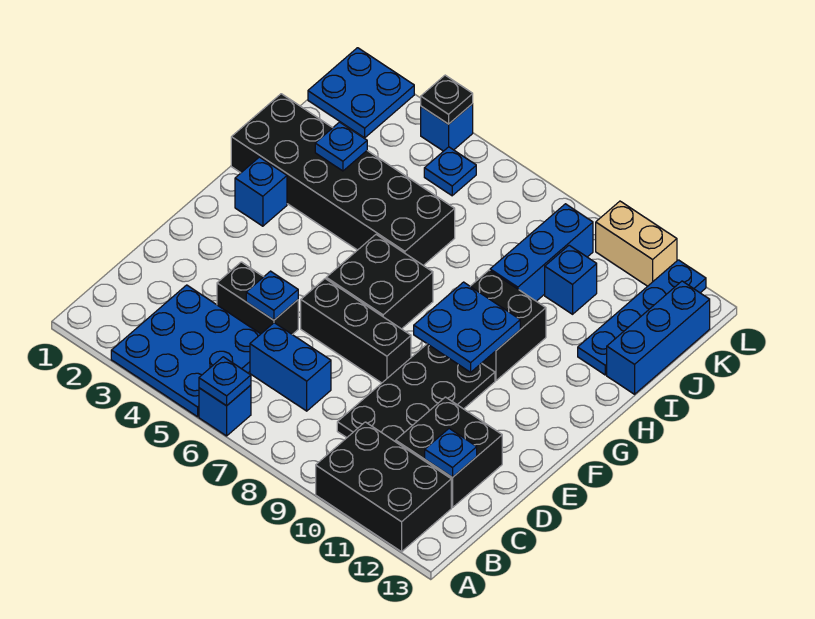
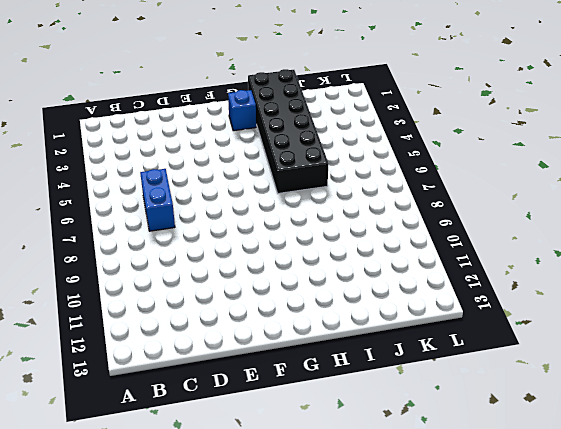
none -> blue 3x3 plate [111,285,260,417]
none -> blue 1x1 brick [199,385,251,436]
none -> black 2x3 brick [316,422,451,552]

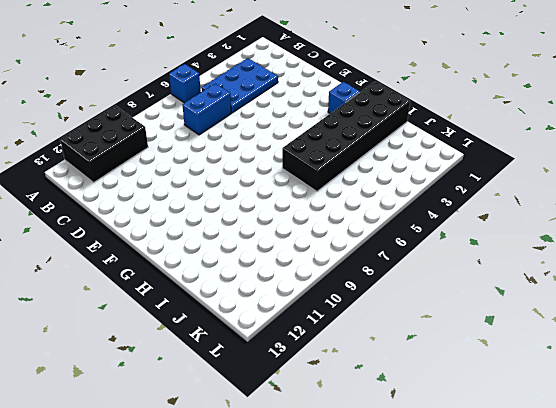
blue 2x3 plate [202,58,278,113] -> blue 3x3 plate [111,285,260,417]
none -> black 2x4 plate [337,344,495,442]
none -> black 2x2 brick [396,397,502,508]
none -> black 1x2 brick [217,262,298,335]

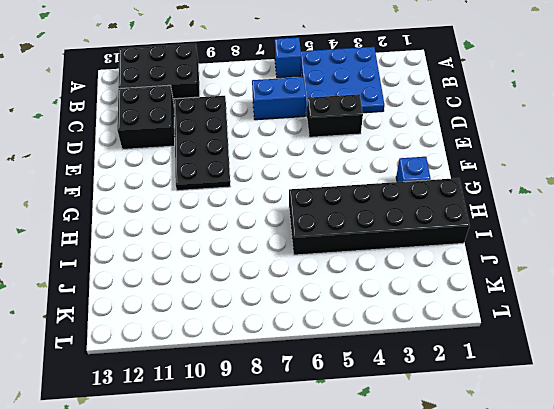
none -> black 1x3 brick [301,279,411,383]
none -> black 2x2 brick [326,235,433,329]
none -> black 2x2 brick [470,270,546,381]

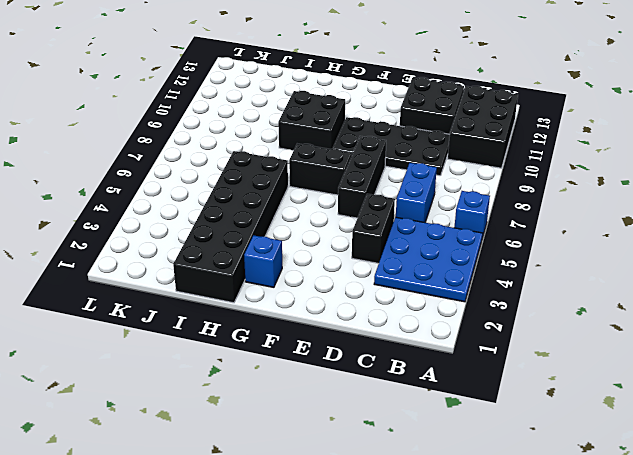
black 1x2 brick [289,144,351,195] -> black 2x2 brick [326,235,433,329]
none -> blue 1x3 brick [490,204,593,301]
none -> blue 1x4 plate [578,260,706,375]
none -> blue 1x3 brick [607,281,710,394]

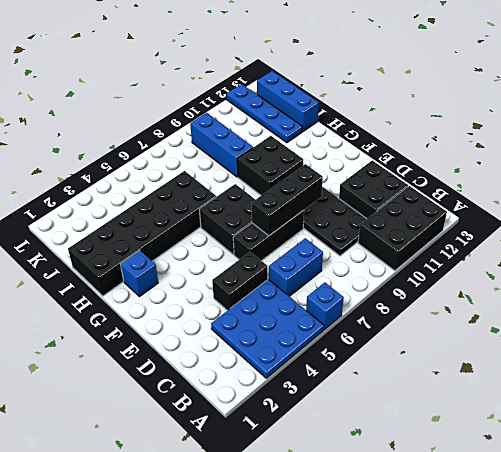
black 1x3 brick [252,164,323,236] -> none
none -> blue 1x1 brick [545,245,597,314]
none -> blue 2x2 plate [308,48,414,138]
none -> blue 1x1 plate [424,147,476,196]

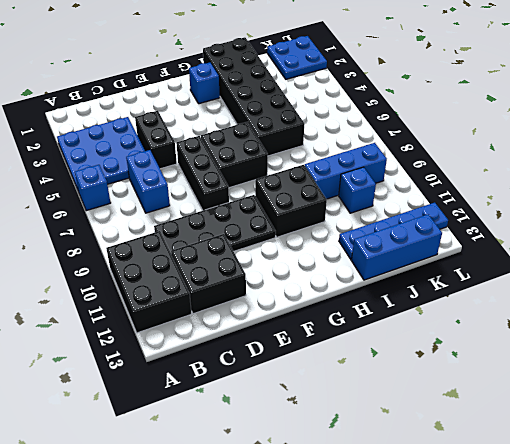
none -> blue 1x1 plate [424,147,476,196]
none -> blue 1x1 brick [421,104,473,151]
none -> tan 1x2 brick [596,201,677,286]

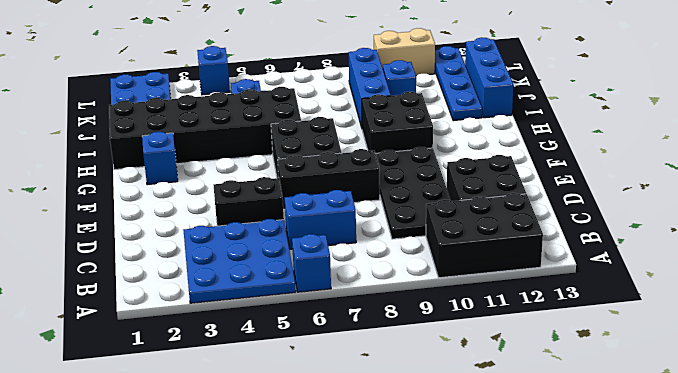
none -> blue 1x1 plate [199,357,251,406]
none -> blue 1x1 plate [425,429,477,477]
none -> blue 1x1 plate [246,271,298,320]

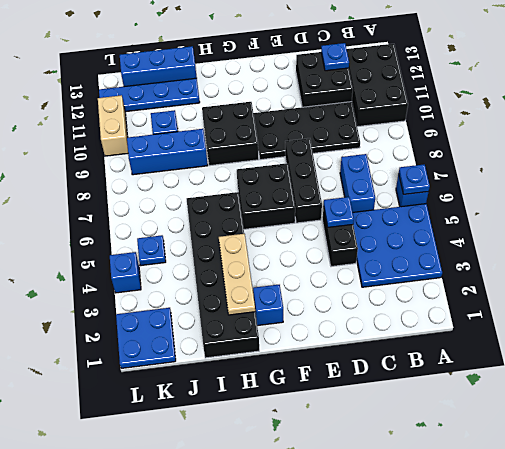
tan 1x3 plate [219,234,255,315] -> none
none -> blue 2x2 plate [414,282,520,372]
none -> blue 1x1 plate [315,122,367,171]
none -> black 1x1 plate [421,75,473,124]

